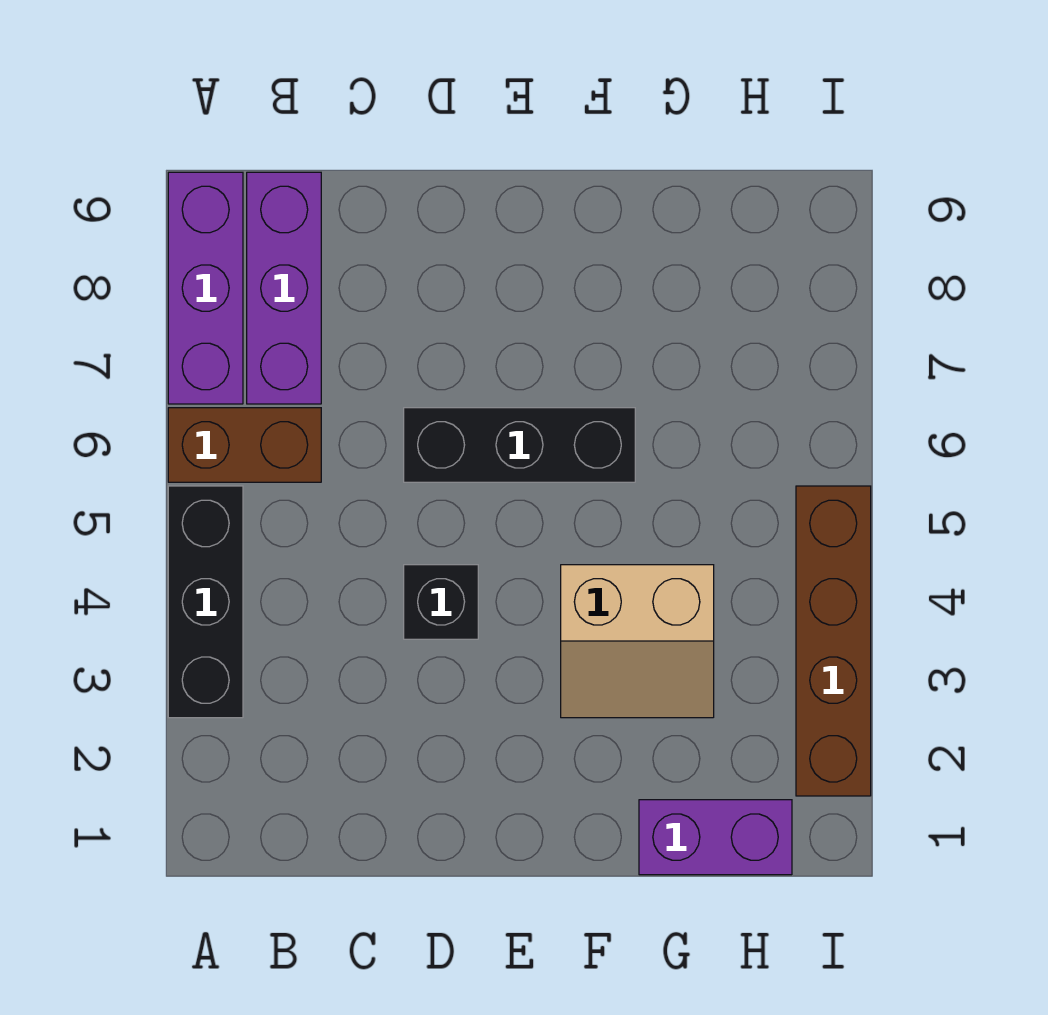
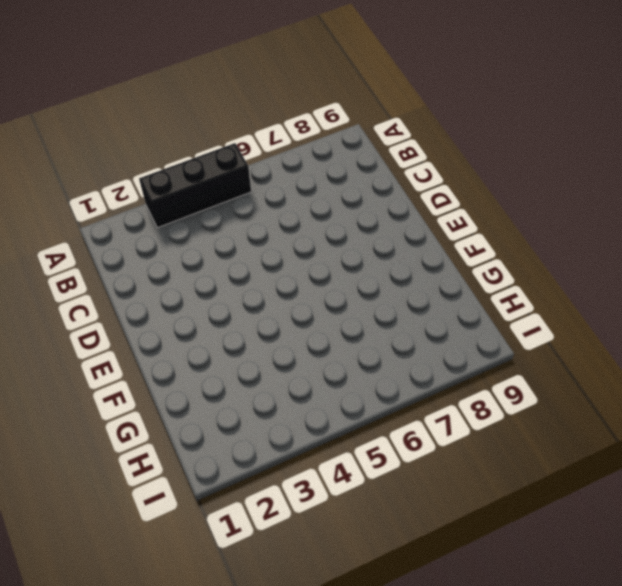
none -> brown 1x2 brick [168,408,321,482]
none -> purple 1x3 brick [168,172,243,404]

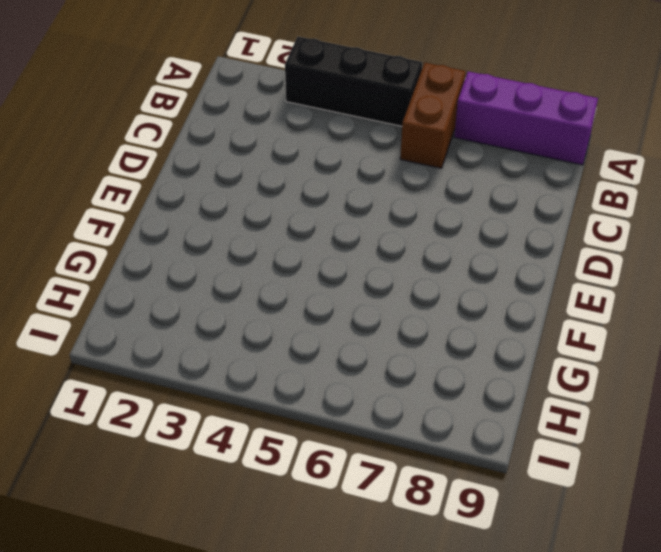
none -> purple 1x3 brick [247,172,321,404]
none -> black 1x1 brick [404,565,478,639]

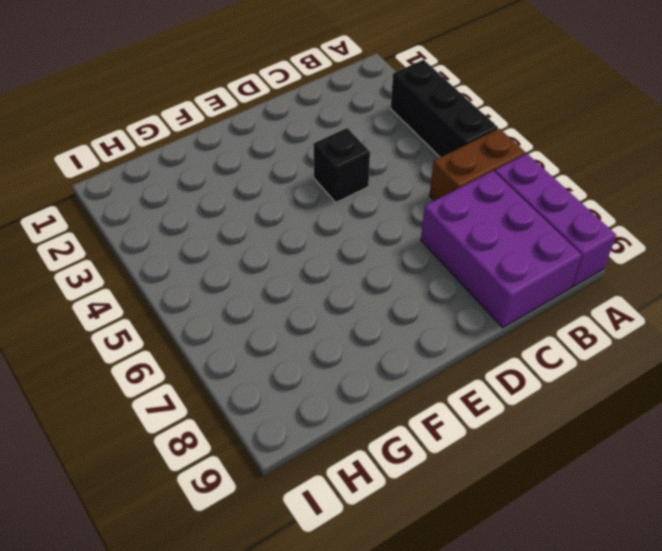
purple 2x3 brick [421,171,582,328] -> purple 1x3 brick [247,172,321,404]
none -> black 1x3 brick [404,408,635,482]
none -> tan 2x2 slope [561,565,714,718]

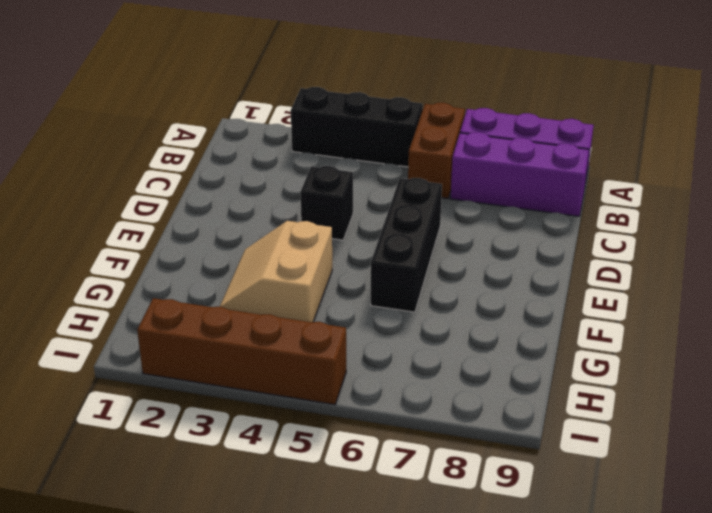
none -> purple 1x2 brick [639,800,792,875]

